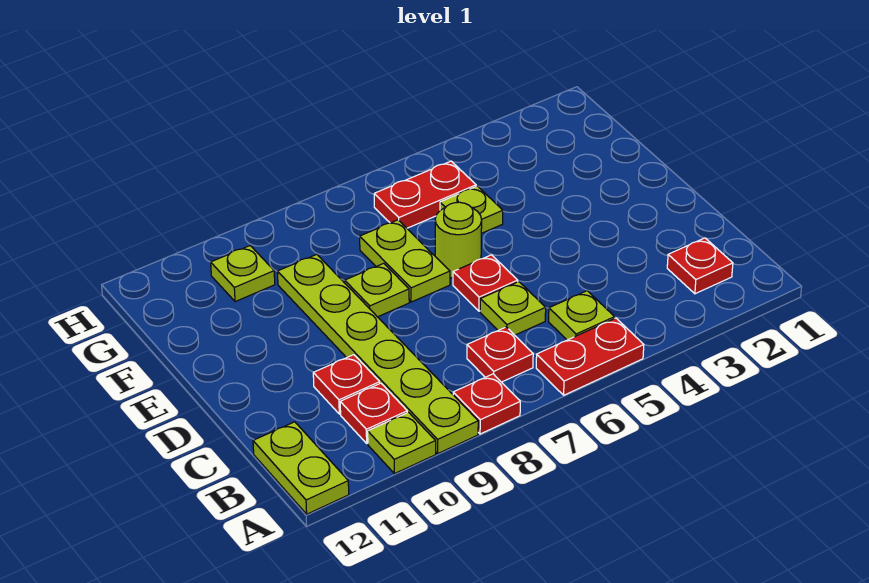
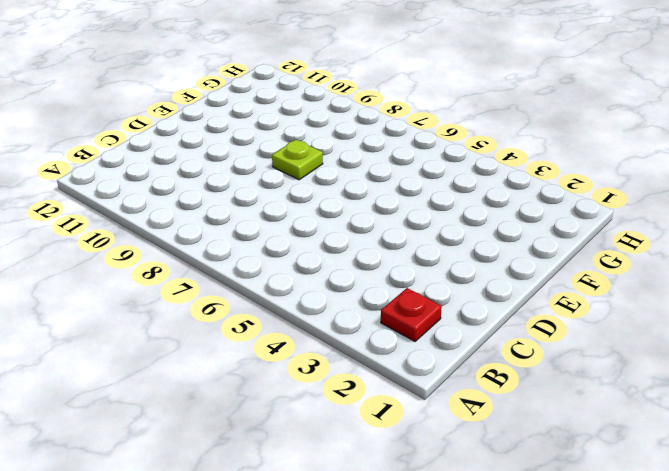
none -> red 1x2 plate [536,318,644,395]
none -> red 1x1 plate [453,374,520,434]
none -> lime 1x6 plate [277,254,478,453]

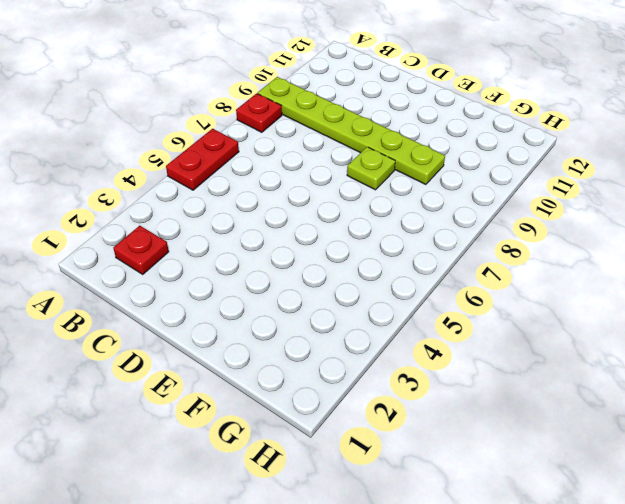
none -> lime 1x1 plate [368,412,436,474]
none -> lime 1x2 plate [253,422,349,514]
none -> lime 1x1 plate [549,291,615,340]

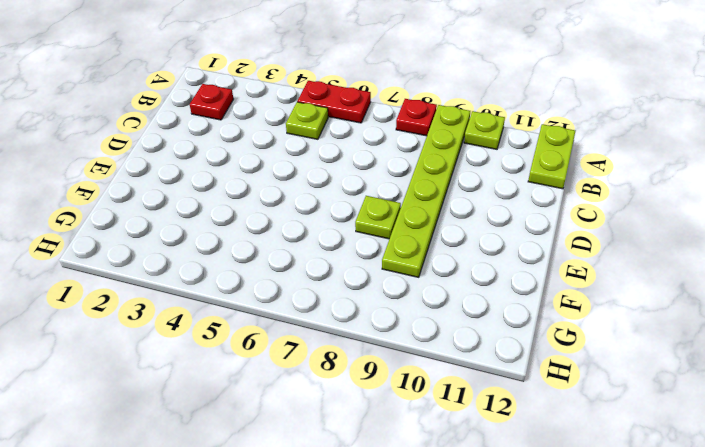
none -> red 1x1 plate [467,327,533,382]
none -> red 1x1 plate [340,383,407,443]
none -> lime 1x1 plate [480,282,546,335]

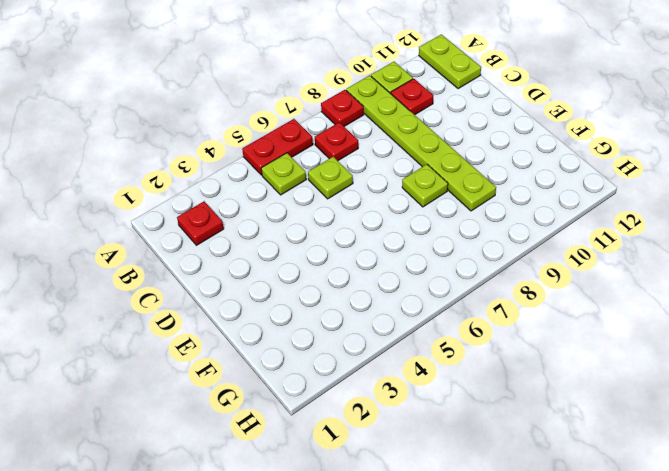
none -> red 1x1 plate [313,355,380,414]
none -> red 1x1 plate [453,255,518,311]
none -> lime 1x1 round brick [435,202,482,278]

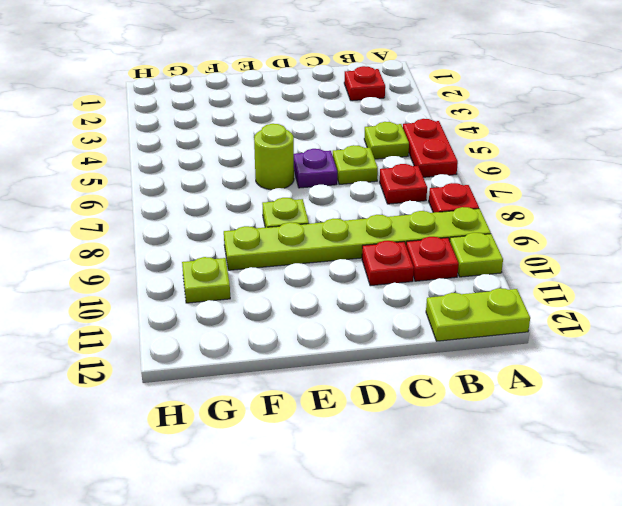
purple 1x1 plate [294,149,337,188] -> red 1x1 plate [453,255,518,311]
none -> lime 1x2 plate [360,220,450,302]
none -> lime 1x1 plate [440,186,503,233]
none -> red 1x2 plate [374,161,476,228]

